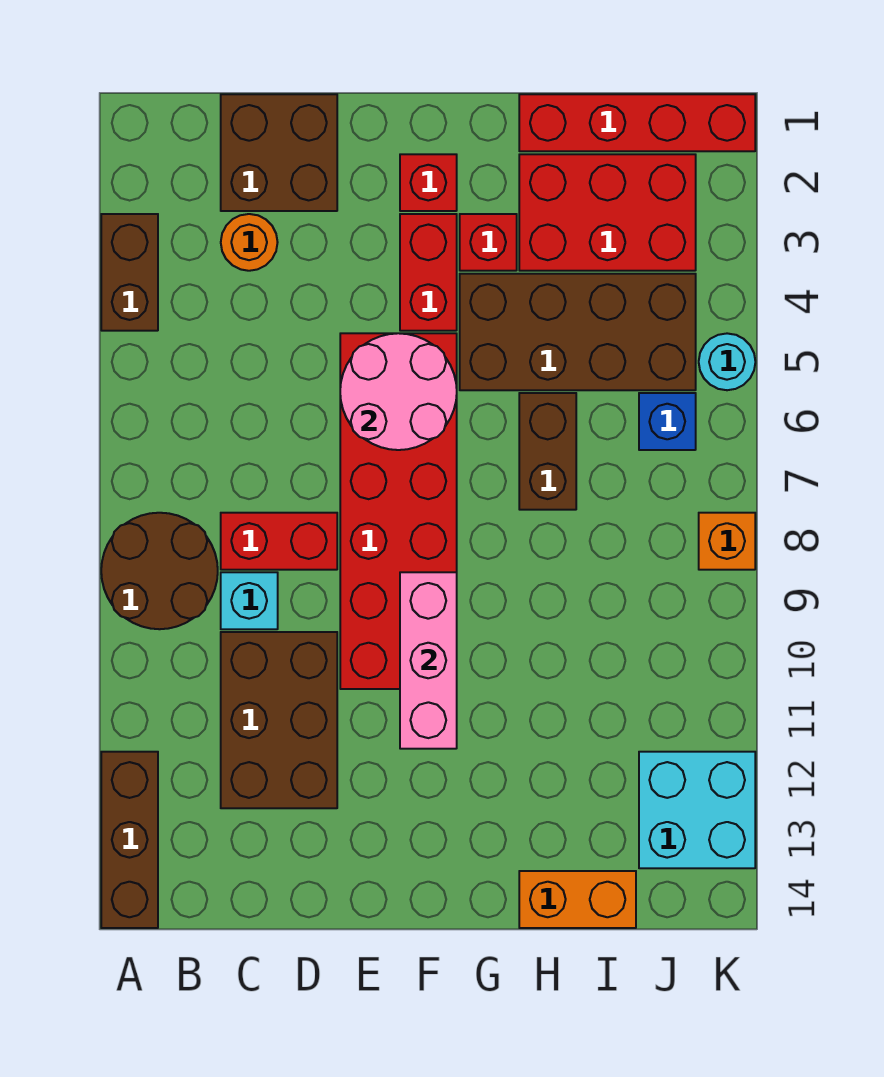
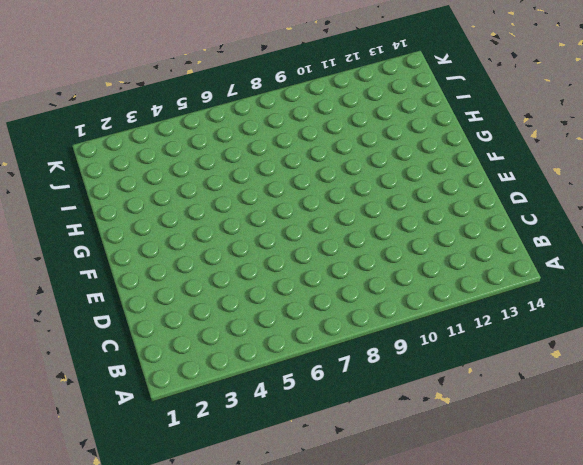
none -> brown 1x2 brick [101,214,158,331]
none -> brown 2x2 round brick [101,513,218,629]
none -> brown 1x3 brick [101,752,158,928]

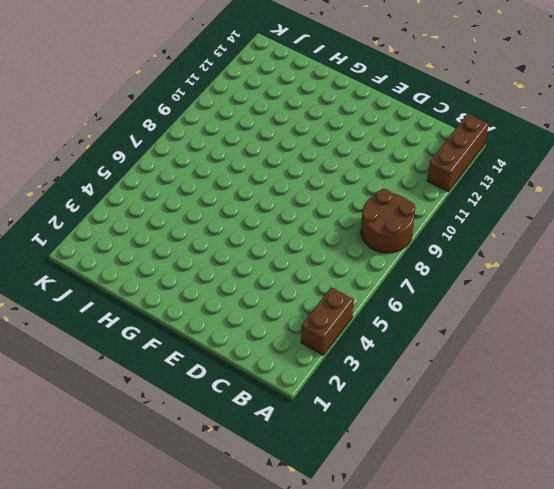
none -> brown 2x2 brick [221,94,337,211]
none -> orange 1x1 round brick [221,214,278,271]
none -> red 1x2 brick [221,513,337,570]

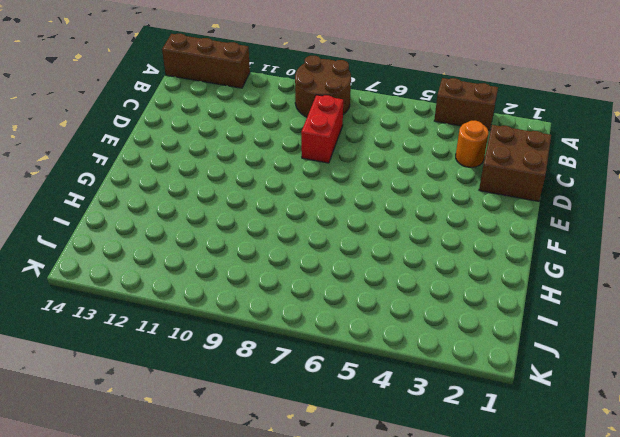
none -> cyan 1x1 brick [221,572,278,629]
none -> brown 2x3 brick [221,632,337,808]
none -> red 2x6 brick [340,333,457,689]

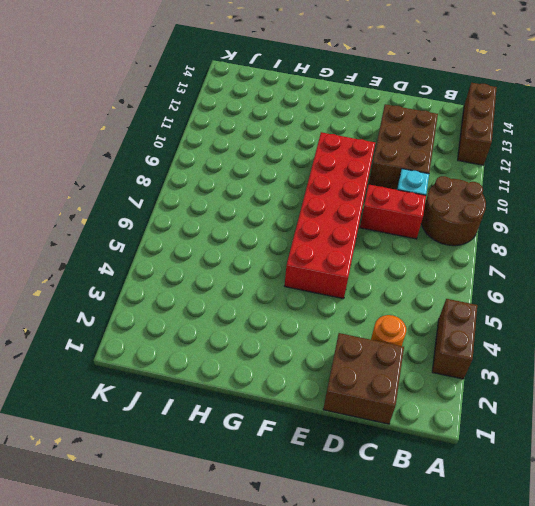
none -> red 1x1 brick [400,154,457,211]
none -> red 1x2 brick [400,214,457,331]
none -> red 1x1 brick [460,214,517,271]

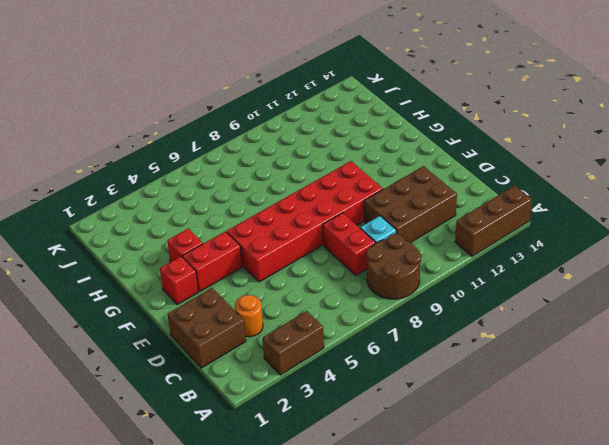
none -> brown 2x4 brick [460,274,696,390]
none -> red 1x4 brick [519,94,755,151]
none -> red 2x3 brick [519,154,696,271]

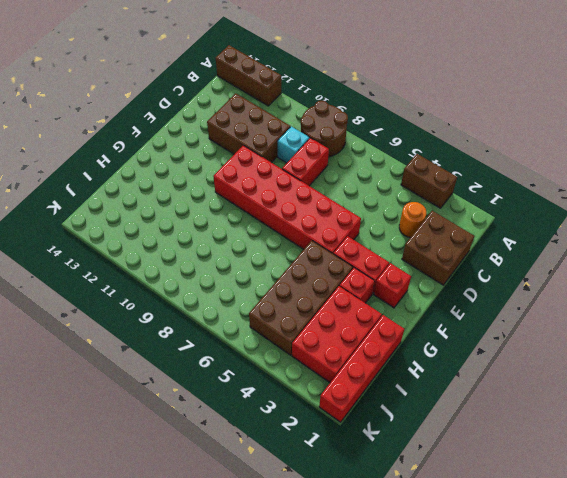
none -> brown 1x2 brick [519,393,576,510]
none -> orange 1x2 brick [519,871,636,928]
none -> blue 1x1 brick [639,393,696,450]

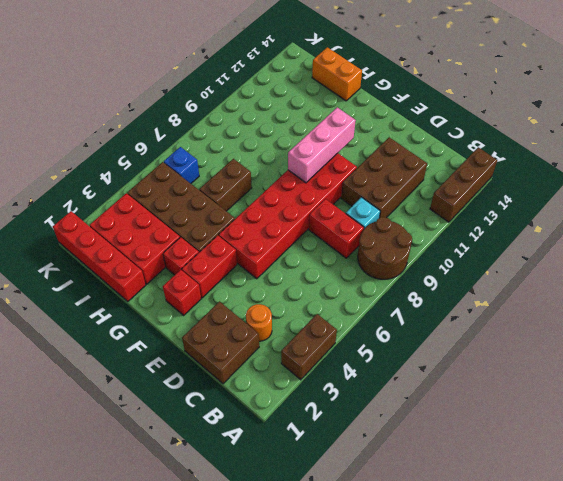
none -> cyan 2x2 brick [639,752,755,868]
none -> cyan 1x1 round brick [699,333,755,390]
none -> orange 1x1 brick [699,513,755,570]

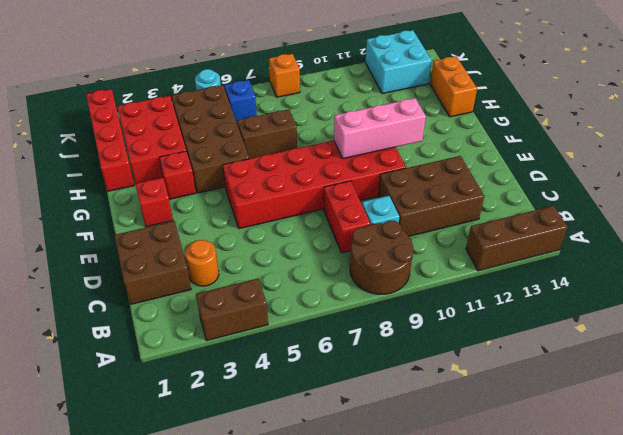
none -> red 1x2 brick [400,214,457,331]
none -> pink 2x2 round brick [340,333,457,450]

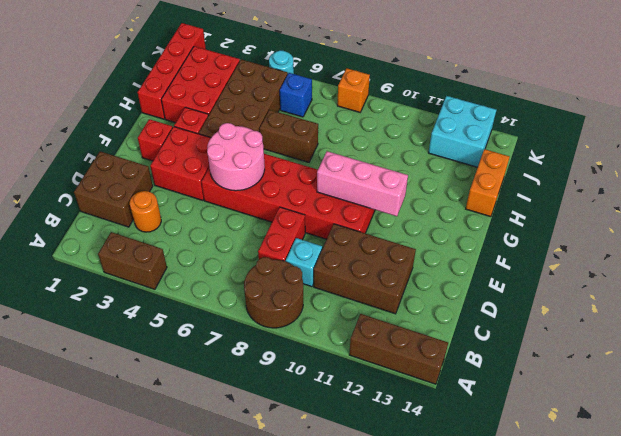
red 2x2 brick [150,127,211,200] -> red 1x2 brick [400,214,457,331]

